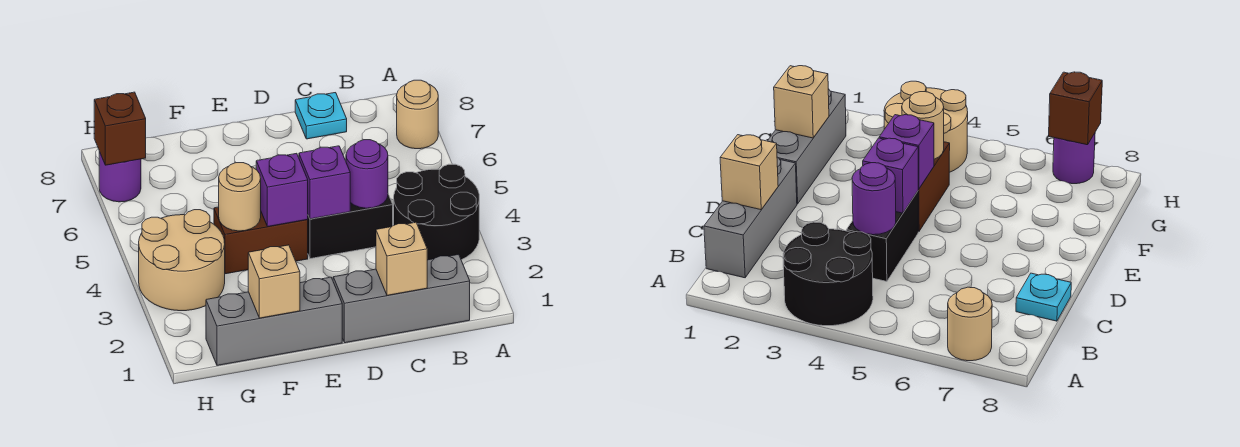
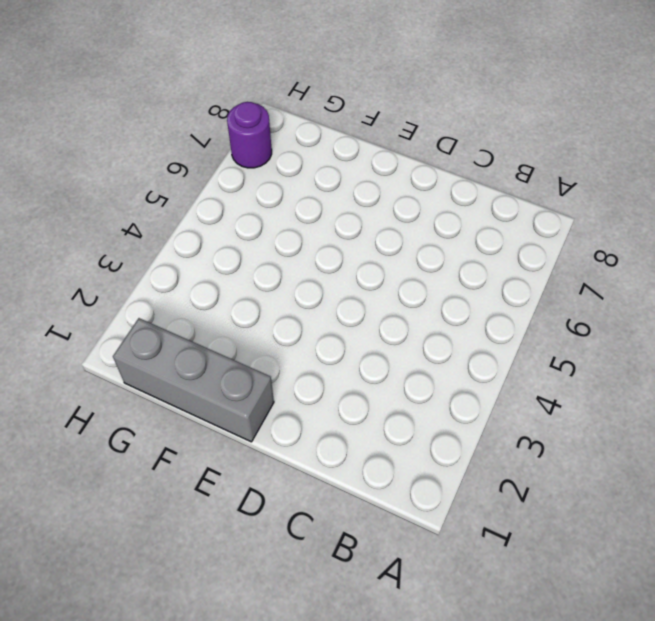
none -> black 2x2 round brick [394,164,479,260]
none -> tan 1x1 round brick [397,80,438,149]
none -> grey 1x3 brick [333,254,470,343]

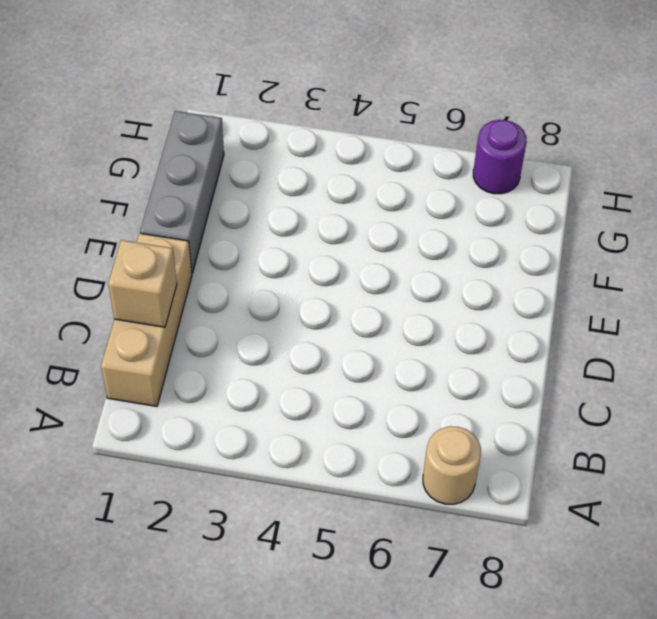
tan 1x3 brick [101,233,192,406] -> grey 1x3 brick [333,254,470,343]
none -> black 2x2 round brick [394,164,479,260]
none -> black 1x2 brick [308,194,393,259]
none -> cyan 1x1 plate [295,93,347,139]

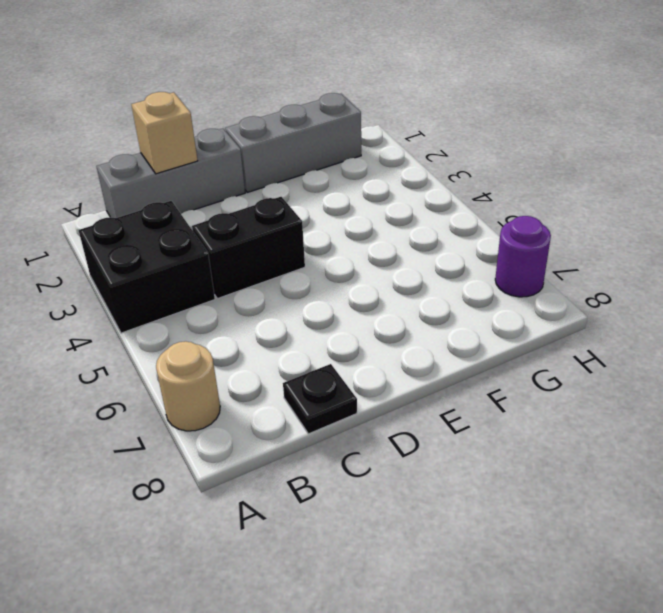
black 2x2 brick [79,201,215,333] -> black 2x2 round brick [394,164,479,260]
black 1x1 plate [283,364,357,434] -> cyan 1x1 plate [295,93,347,139]
none -> brown 1x2 brick [214,207,308,274]
none -> tan 2x2 round brick [139,210,225,311]
none -> purple 1x1 round brick [346,140,388,208]

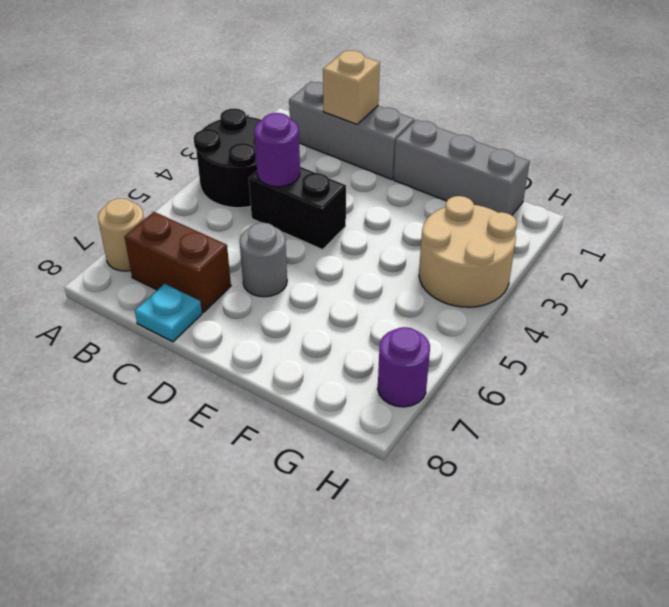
brown 1x2 brick [125,212,231,312] -> brown 1x2 brick moved to [214,207,308,274]
grey 1x1 round brick [240,223,287,297] -> none
none -> purple 1x1 brick [299,146,350,219]
none -> purple 1x1 brick [256,153,308,226]
none -> tan 1x1 brick [248,245,300,318]

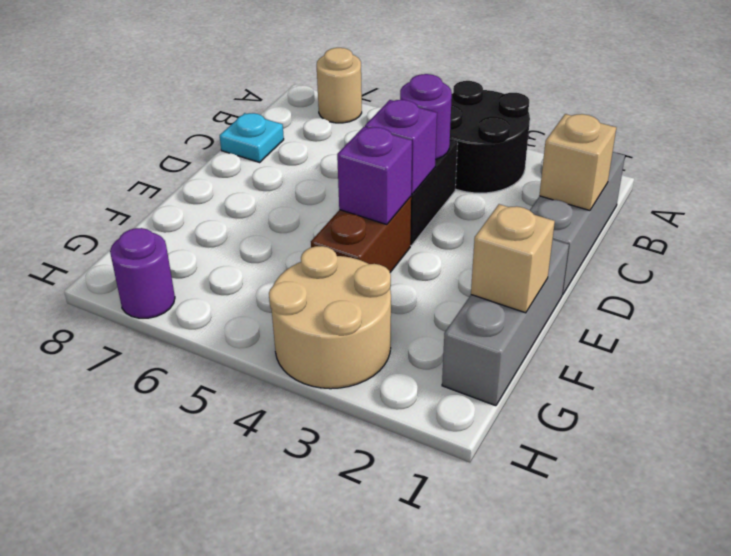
none -> tan 1x1 round brick [219,163,261,231]
none -> brown 1x1 brick [94,92,146,165]

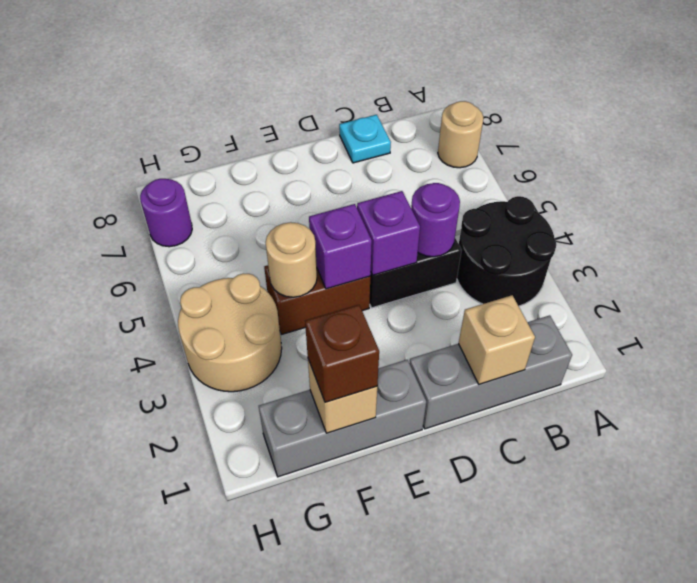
brown 1x1 brick [305,305,379,402] -> brown 1x1 brick moved to [94,92,146,165]

